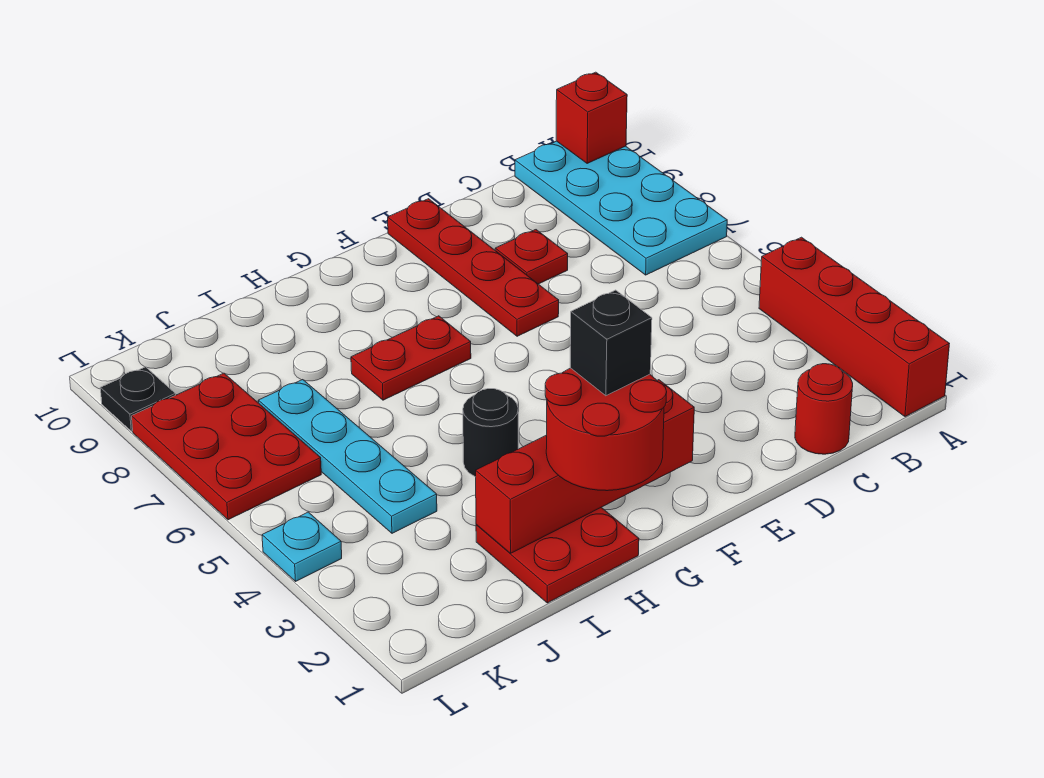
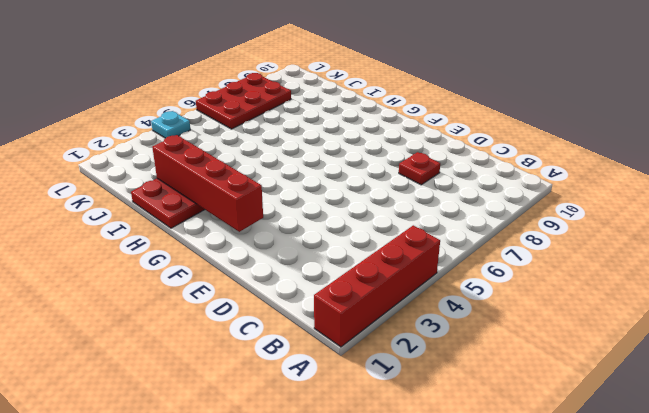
none -> cyan 2x4 plate [515,141,727,275]
none -> red 1x1 round brick [795,364,853,454]
none -> red 1x4 plate [388,199,559,336]

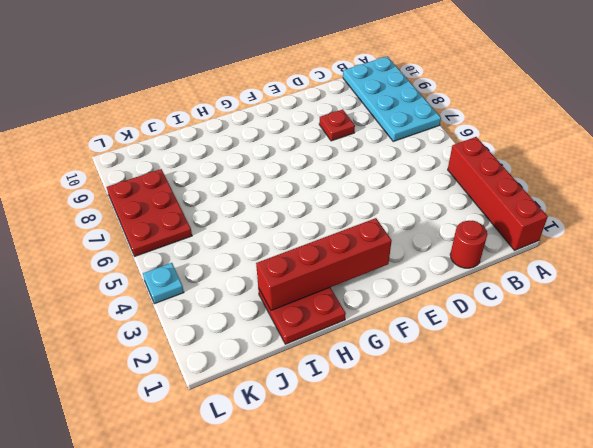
none -> red 1x4 plate [388,199,559,336]
none -> red 1x2 plate [351,316,471,400]
none -> black 1x1 round brick [463,389,518,477]

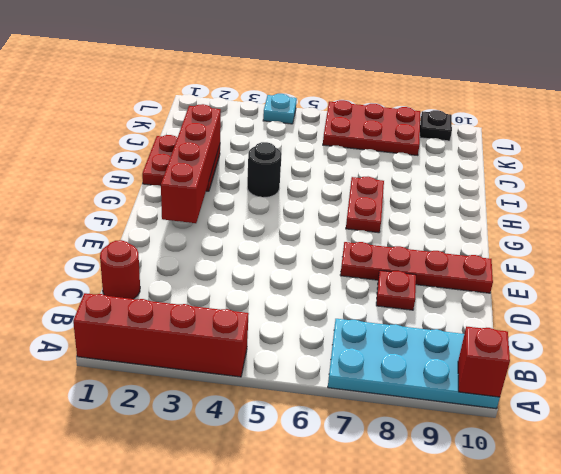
none -> cyan 1x4 plate [258,380,437,533]
none -> red 2x2 round brick [545,368,667,491]
none -> black 1x1 brick [570,290,652,396]

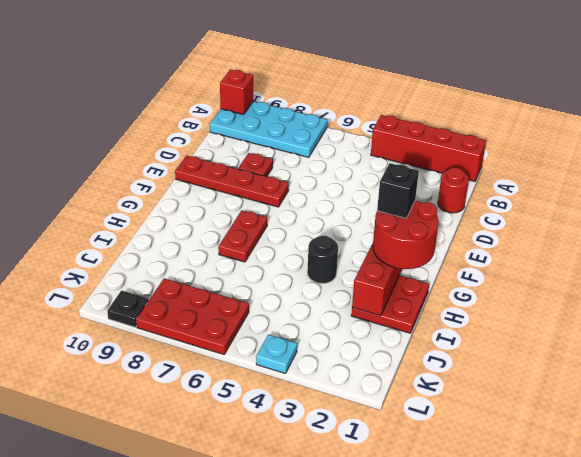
none -> cyan 1x4 plate [258,380,437,533]

